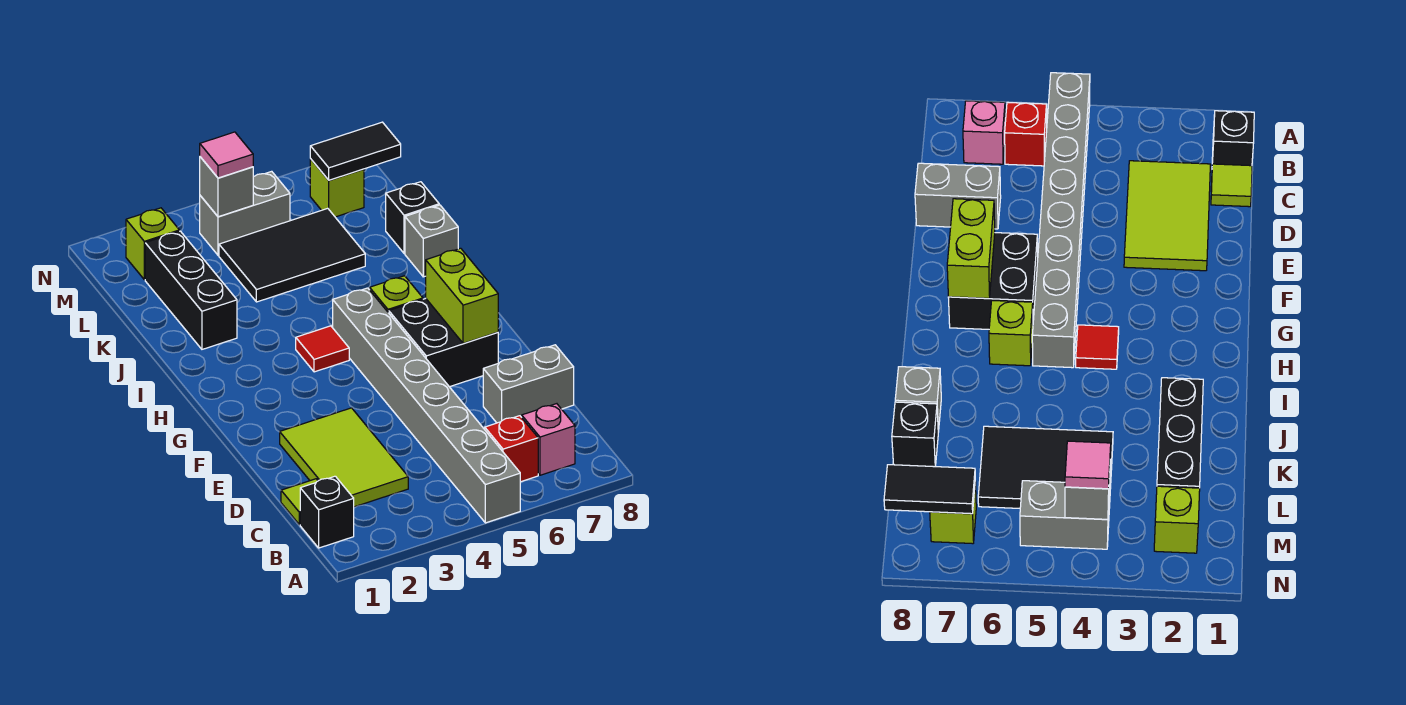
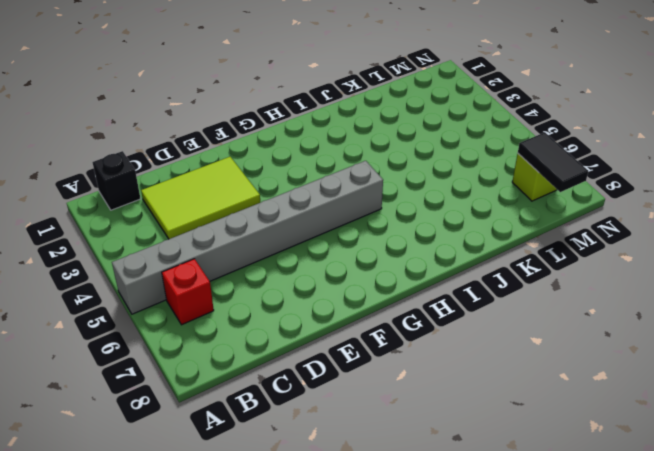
none -> pink 1x1 brick [522,404,575,475]
none -> lime 1x1 tile [281,479,318,525]
none -> grey 1x2 brick [483,345,574,423]

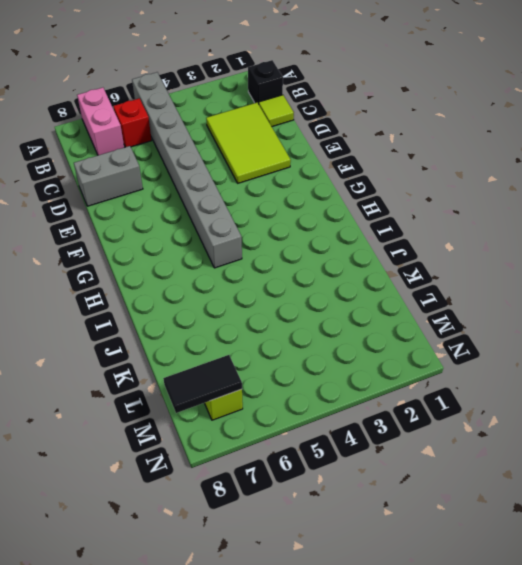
pink 1x2 brick [77,88,124,155] -> pink 1x1 brick [522,404,575,475]
none -> black 2x2 brick [389,298,498,387]
none -> red 1x1 tile [296,326,349,372]
none -> lime 1x1 brick [370,276,423,313]

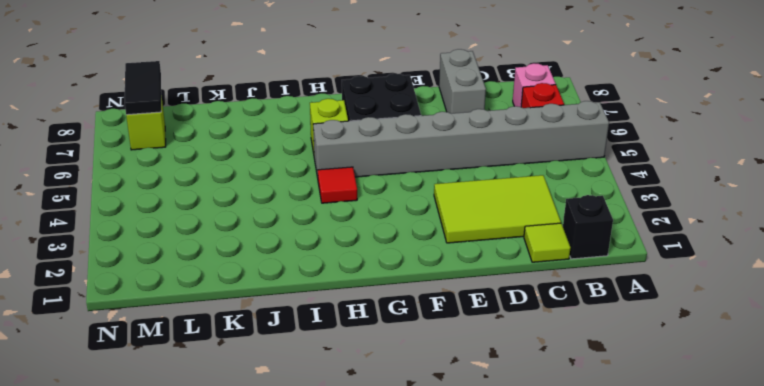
none -> black 1x3 brick [145,231,237,349]
none -> grey 1x1 brick [405,205,458,277]
none -> black 2x3 tile [219,208,365,302]

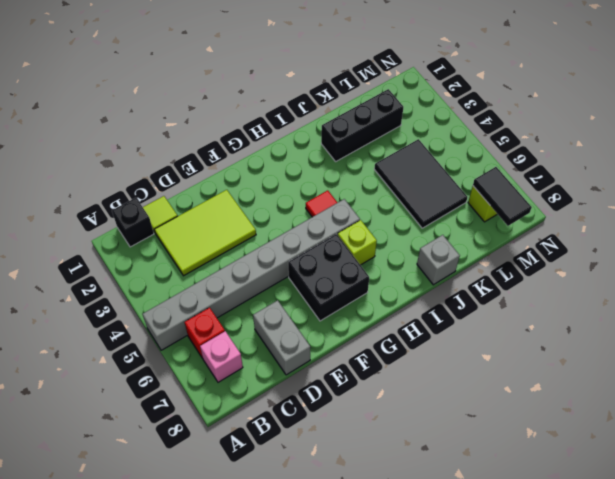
none -> black 1x1 brick [386,182,439,253]
none -> lime 1x1 brick [126,208,179,280]
none -> grey 1x2 brick [200,171,290,255]

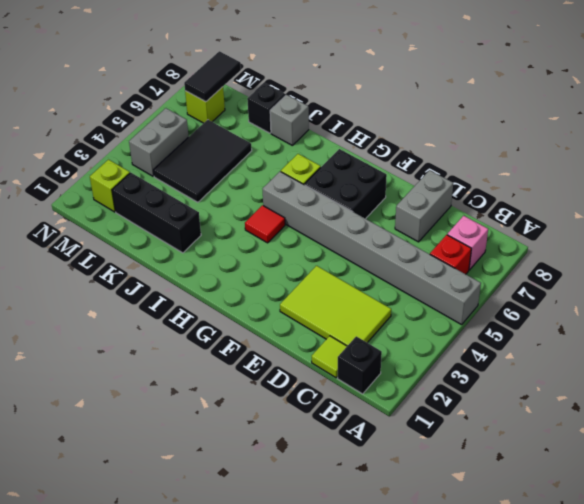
none -> lime 1x2 brick [426,248,498,343]
none -> grey 1x1 brick [200,157,253,217]
none -> pink 1x1 tile [200,132,253,178]

